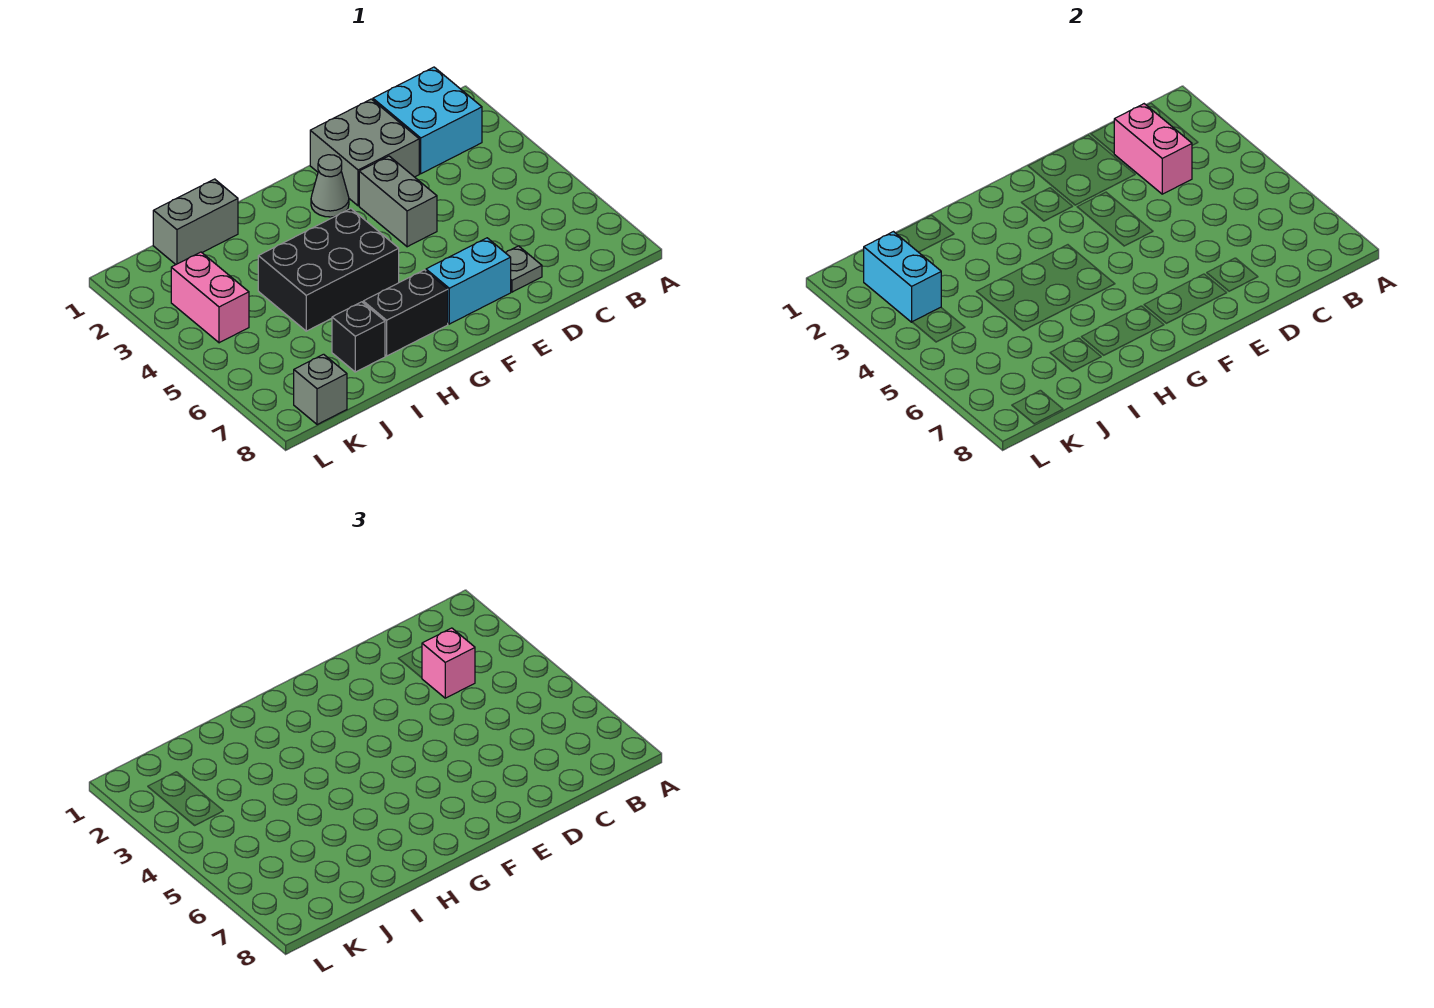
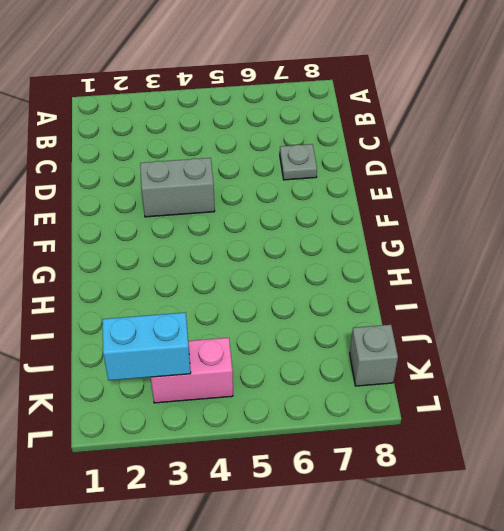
none -> cyan 2x2 brick [373,67,482,174]
none -> grey 2x2 brick [310,99,419,206]
none -> cyan 1x2 brick [426,238,511,324]

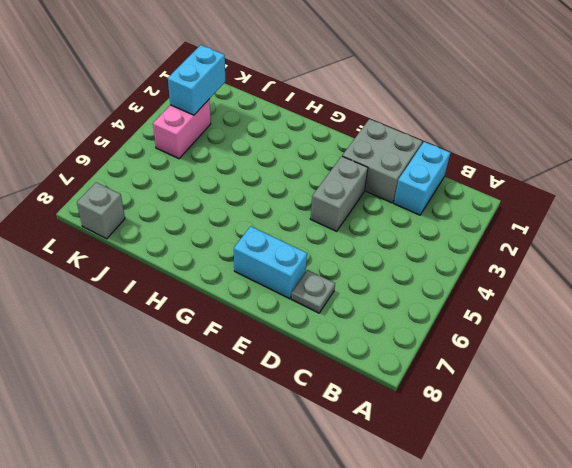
cyan 1x2 brick [394,142,450,215] -> cyan 2x2 brick [373,67,482,174]
none -> grey 1x1 cone [311,155,349,217]
none -> black 2x3 brick [258,209,399,331]
none -> black 1x2 brick [363,270,448,356]

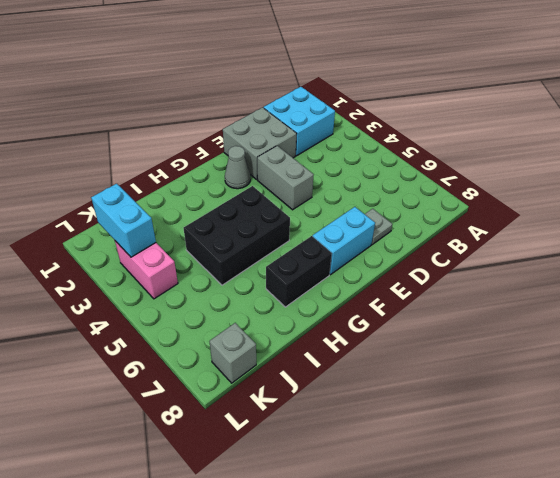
none -> grey 1x2 brick [153,179,238,264]
none -> black 1x1 brick [332,302,385,372]
none -> pink 1x2 brick [1114,104,1192,194]

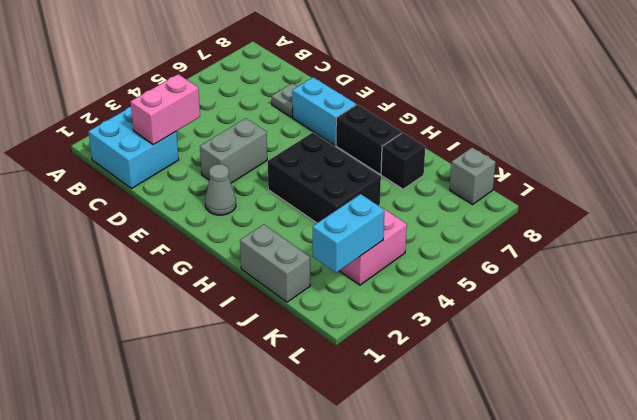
none -> grey 2x2 brick [310,99,419,206]
none -> pink 1x1 brick [422,628,475,698]

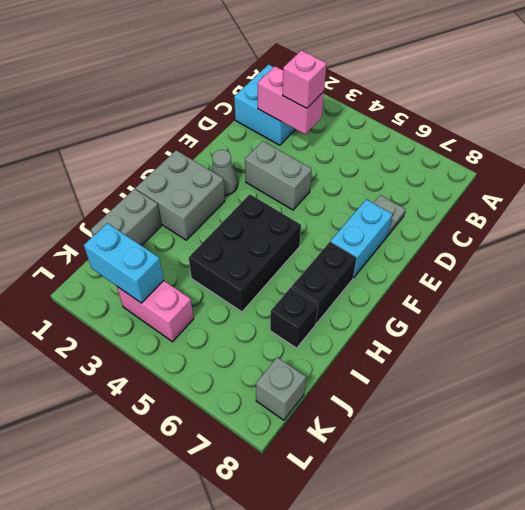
grey 2x2 brick [136,150,225,240] -> grey 2x2 brick moved to [310,99,419,206]

